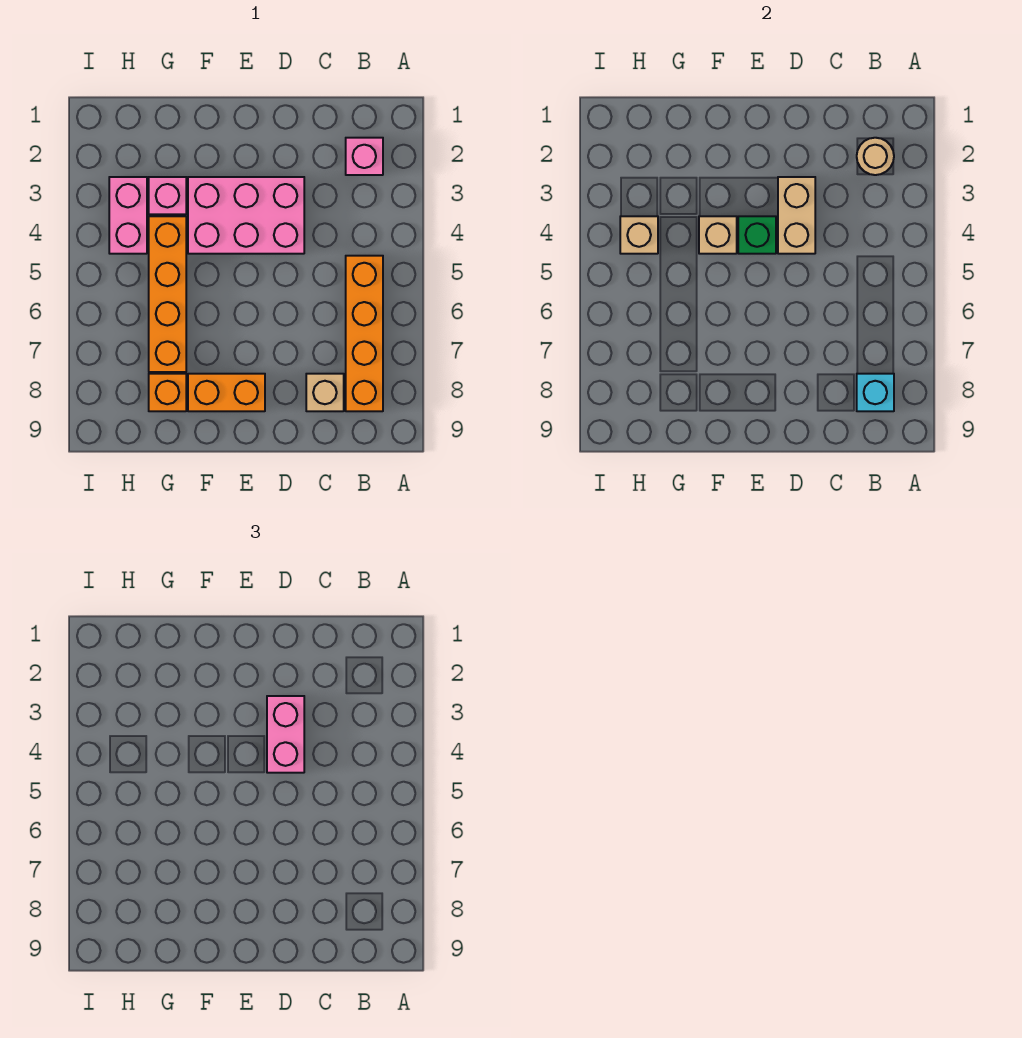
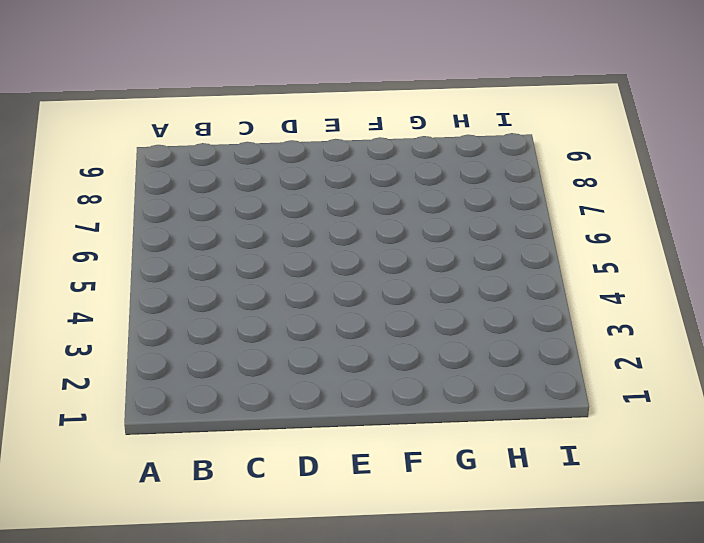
none -> pink 1x1 brick [346,138,383,175]
none -> orange 1x4 brick [346,256,383,411]
none -> tan 1x1 brick [306,374,344,411]

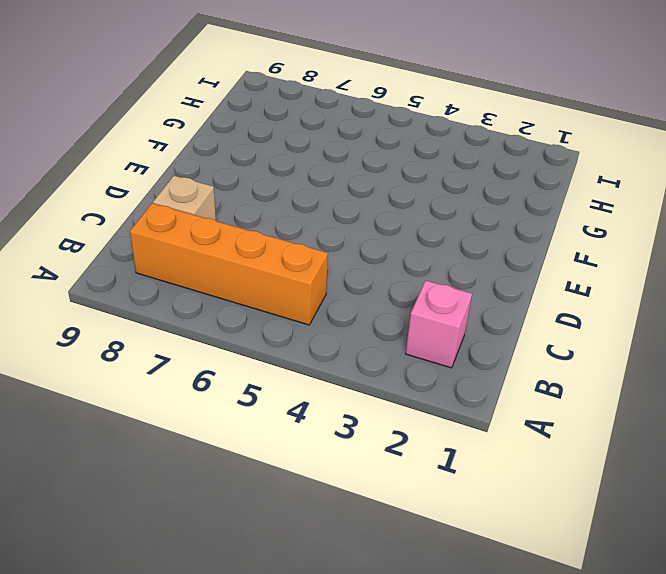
none -> pink 2x3 brick [188,177,304,254]
none -> orange 1x2 brick [188,374,265,411]
none -> pink 1x1 brick [149,177,186,214]

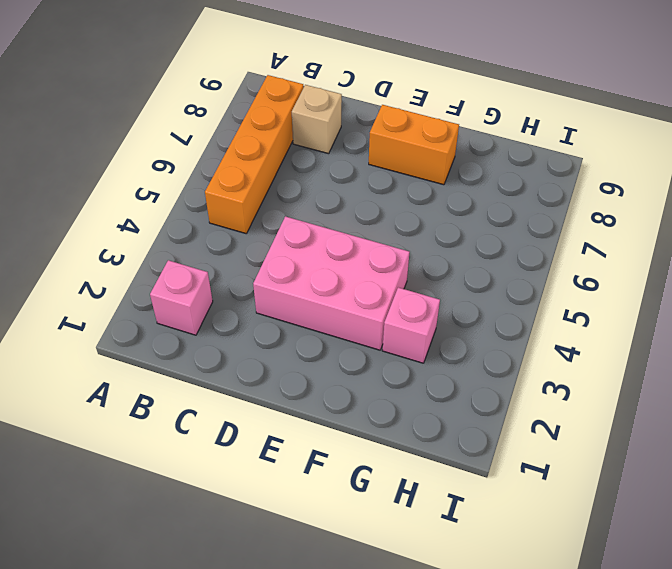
none -> orange 1x4 brick [149,216,186,372]
none -> orange 1x1 brick [149,374,186,411]
none -> pink 1x2 brick [109,177,147,254]

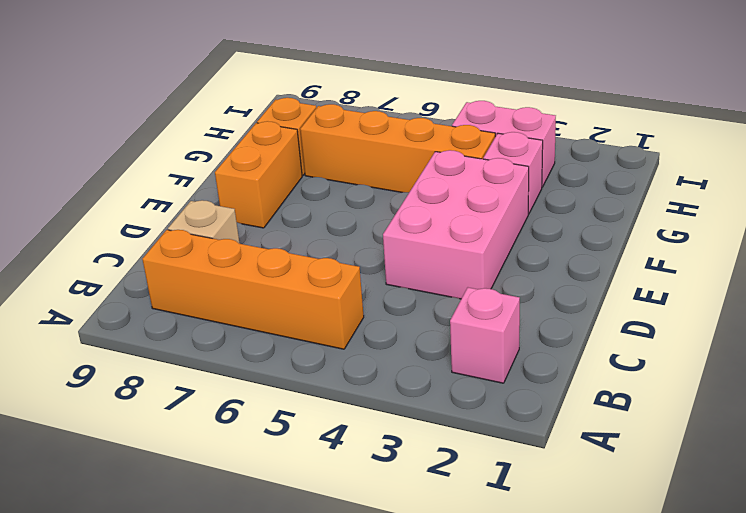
none -> tan 1x1 round brick [857,138,894,175]
none -> cyan 1x1 brick [857,374,894,411]
none -> tan 1x2 brick [778,177,815,254]

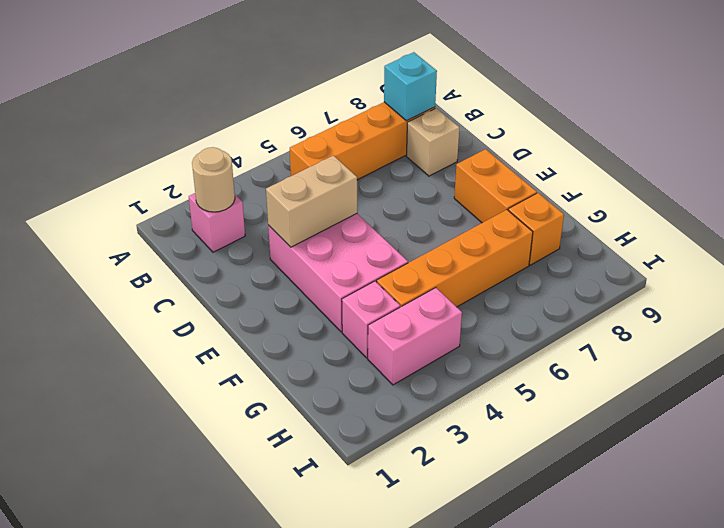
none -> green 1x1 brick [738,216,776,254]
none -> tan 1x1 brick [699,216,737,254]
none -> tan 1x1 brick [620,216,658,254]

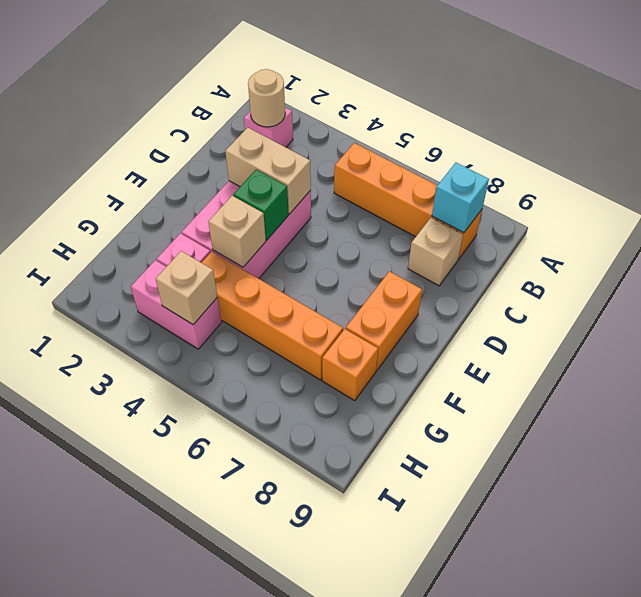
none -> pink 1x2 brick [267,696,304,773]

